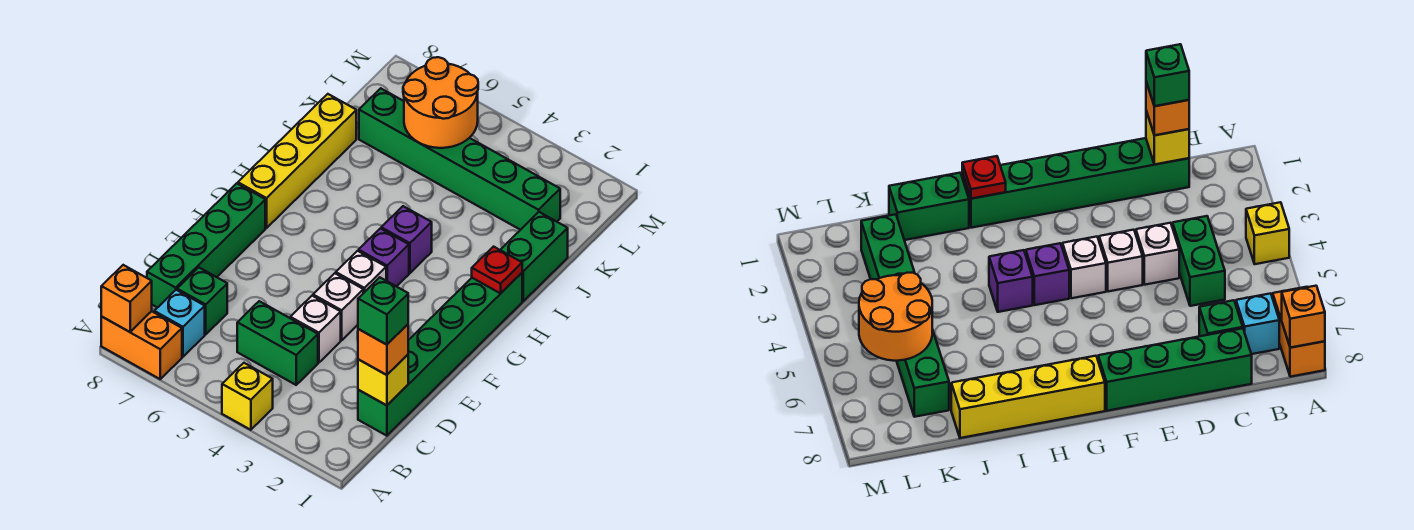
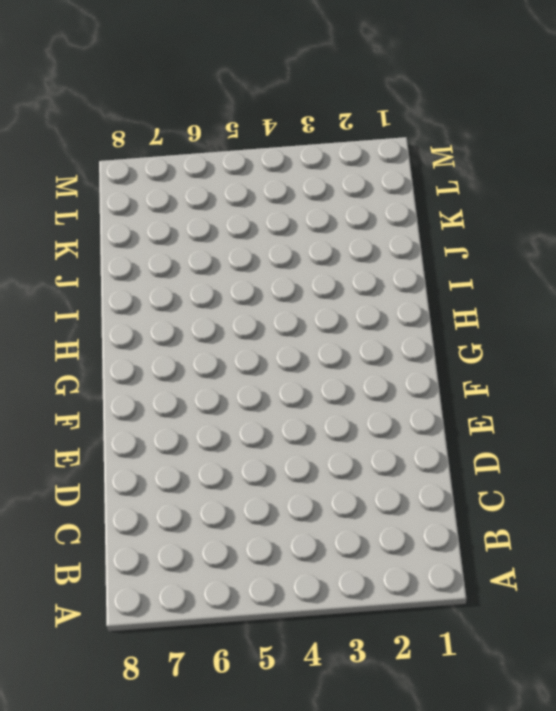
none -> yellow 1x1 brick [222,363,273,430]
none -> orange 1x2 brick [101,311,182,379]
none -> cyan 1x1 brick [154,290,205,357]

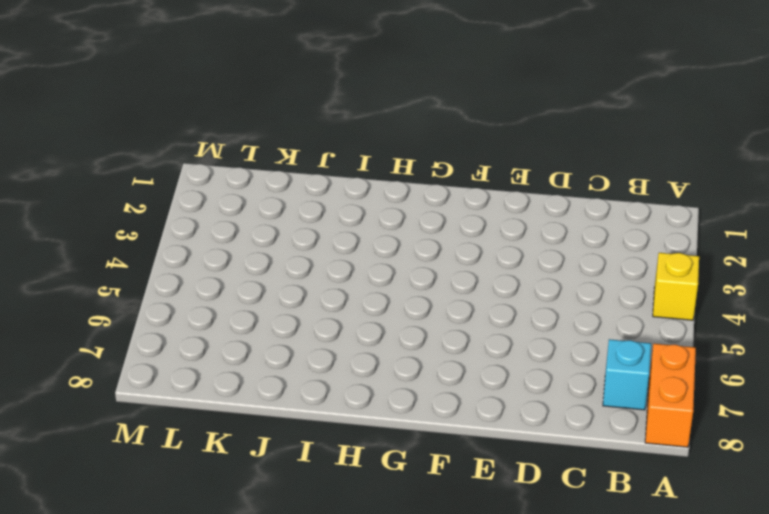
none -> green 1x6 brick [358,273,522,436]
none -> green 1x2 brick [237,301,318,385]
none -> green 1x1 brick [177,267,227,334]

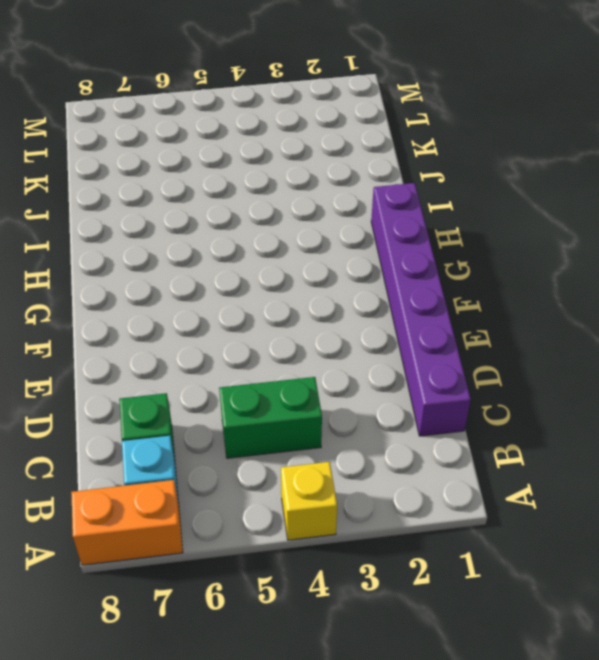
purple 1x6 brick [371,183,471,436] -> green 1x6 brick [358,273,522,436]
none -> green 1x4 brick [147,183,265,308]
none -> white 1x1 brick [290,296,341,363]
none -> white 1x1 brick [313,273,363,340]

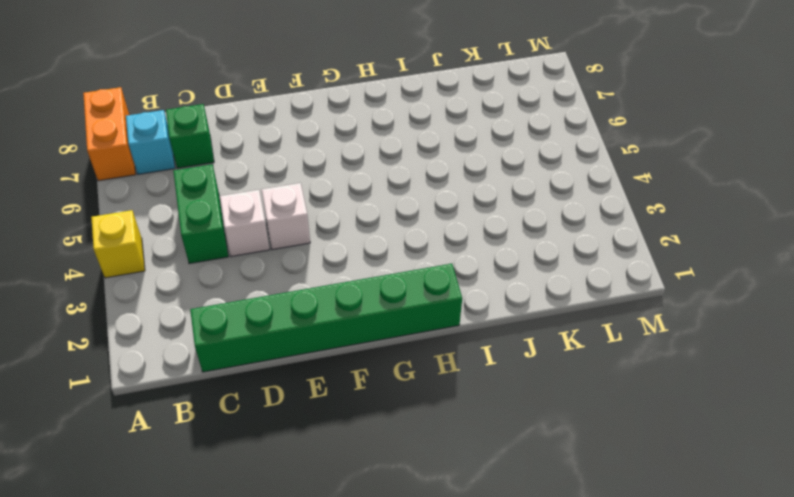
none -> green 1x4 brick [147,183,265,308]
none -> white 1x1 brick [336,251,386,293]
none -> purple 1x1 brick [359,228,409,287]

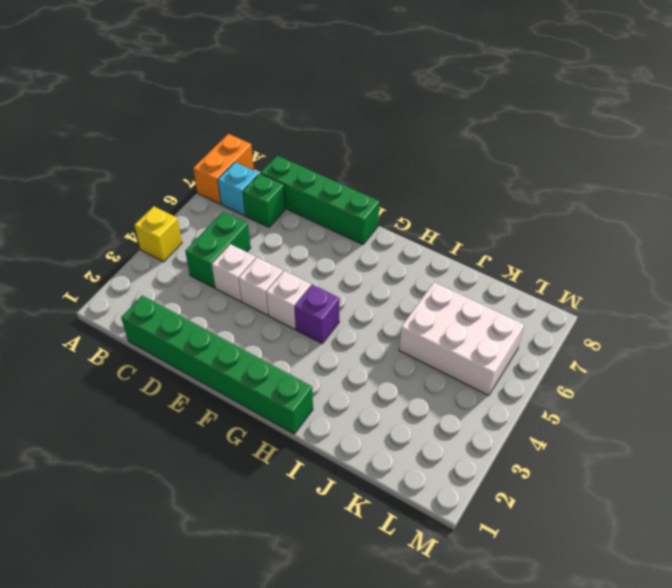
white 2x3 brick [399,282,524,396] -> green 1x6 brick [359,88,560,230]
none -> yellow 1x4 brick [238,94,356,228]
none -> purple 1x1 brick [381,206,432,273]
none -> green 1x2 brick [501,212,568,301]

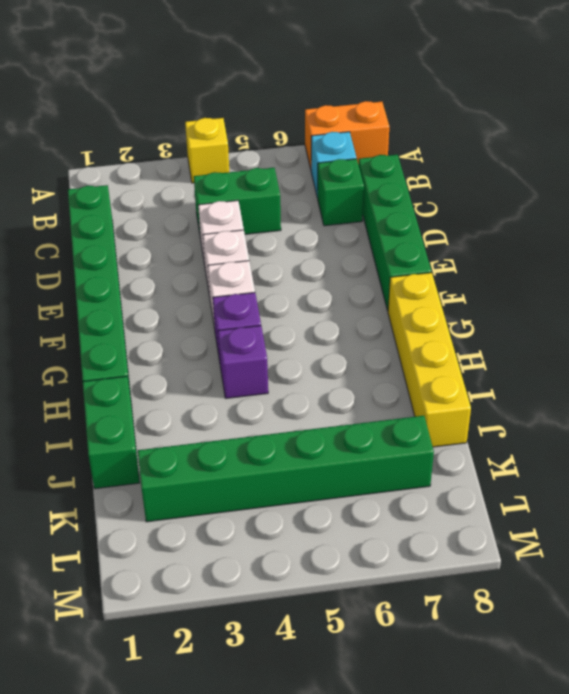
none -> orange 1x1 brick [101,265,152,332]
none -> yellow 1x1 brick [358,355,408,405]
none -> red 1x1 plate [472,247,522,293]

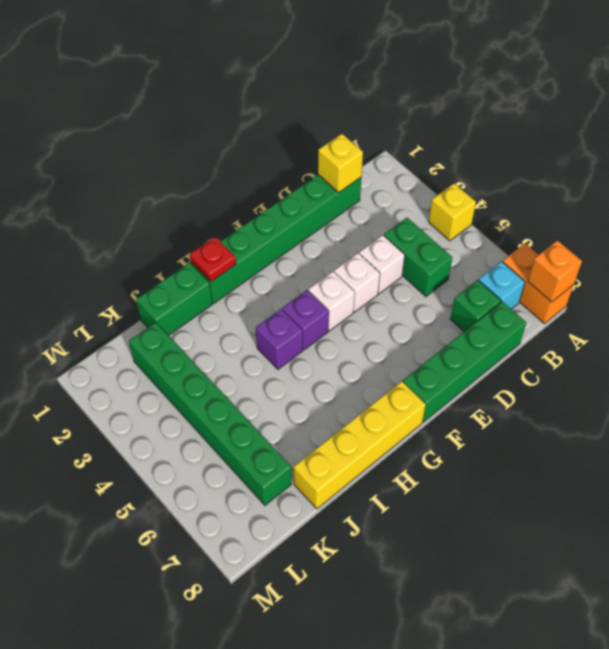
none -> orange 2x2 round brick [403,57,478,148]
none -> orange 1x1 brick [358,324,408,375]
none -> green 1x1 brick [358,277,408,345]

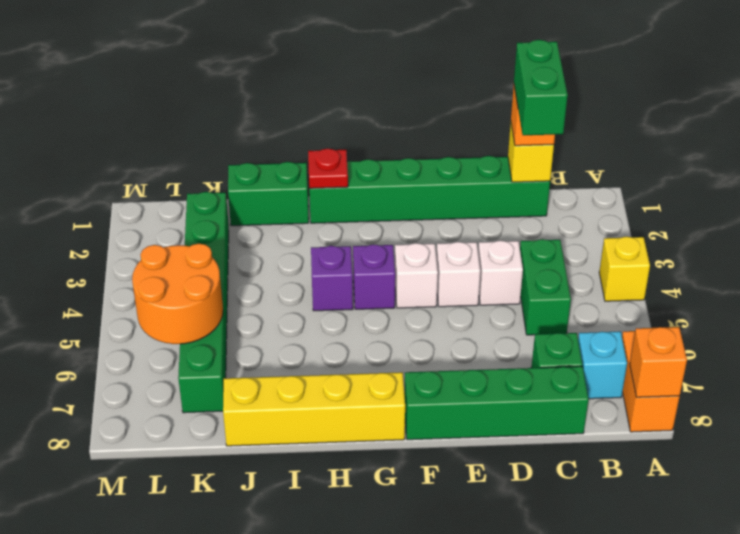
green 1x2 brick [514,40,568,135] -> green 1x1 brick [358,277,408,345]

